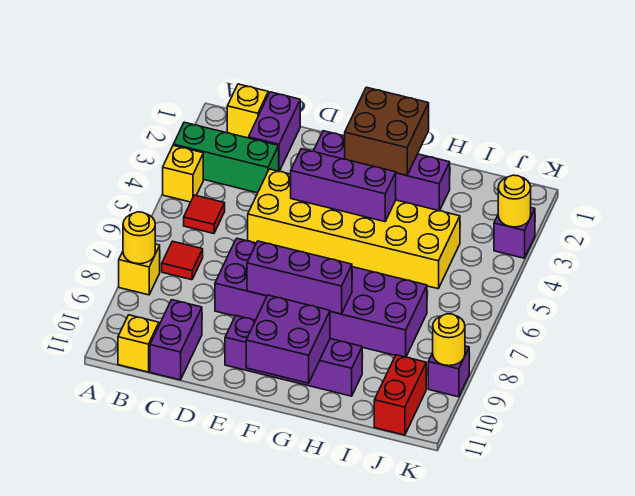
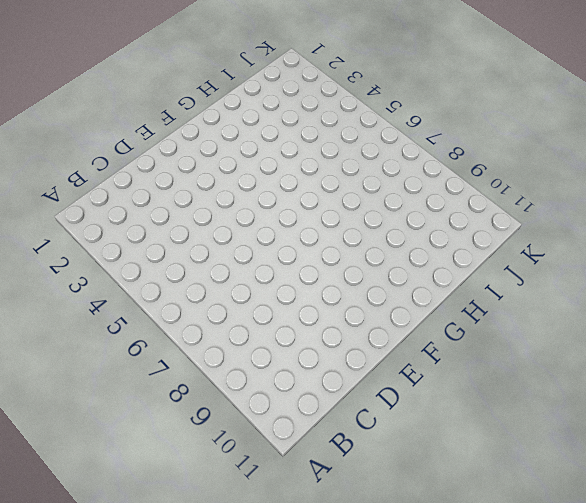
none -> green 1x3 brick [173,122,279,193]
none -> yellow 1x1 brick [163,145,203,202]
none -> yellow 1x1 brick [119,244,160,295]

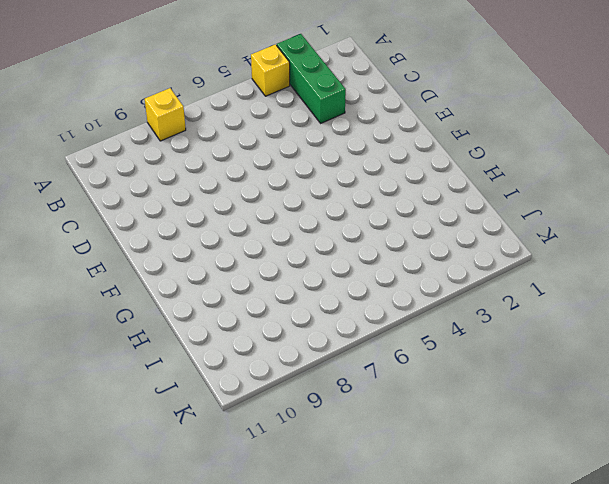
none -> yellow 1x1 brick [227,84,268,138]
none -> red 1x1 tile [184,195,225,234]
none -> red 1x1 tile [162,241,203,280]

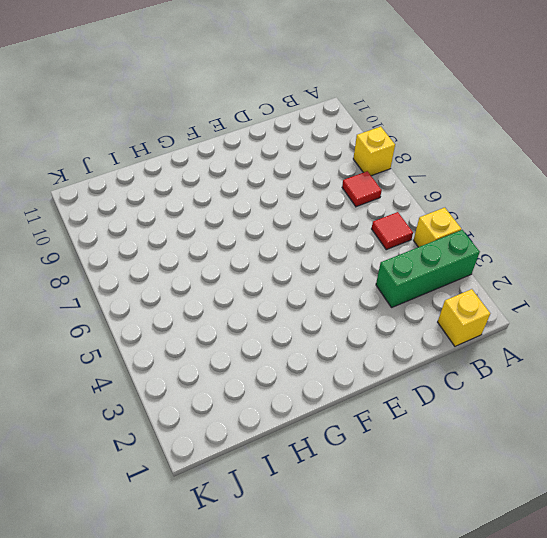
none -> yellow 1x1 brick [118,315,159,372]
none -> purple 1x2 brick [249,92,300,171]
none -> purple 1x2 brick [150,300,202,380]

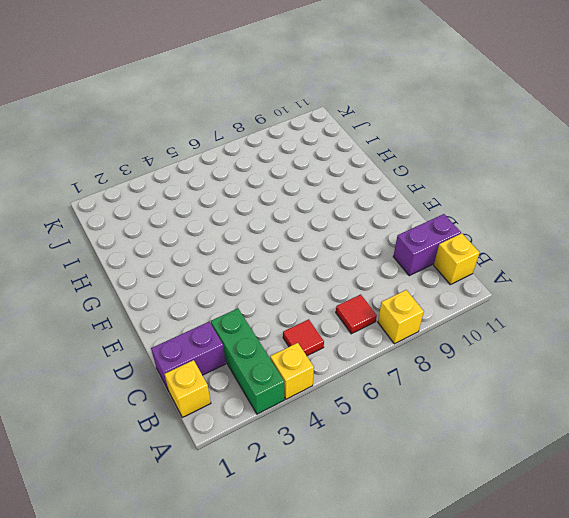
none -> yellow 2x6 brick [248,169,460,289]
none -> purple 2x6 brick [215,238,427,357]
none -> purple 1x4 brick [314,131,450,211]

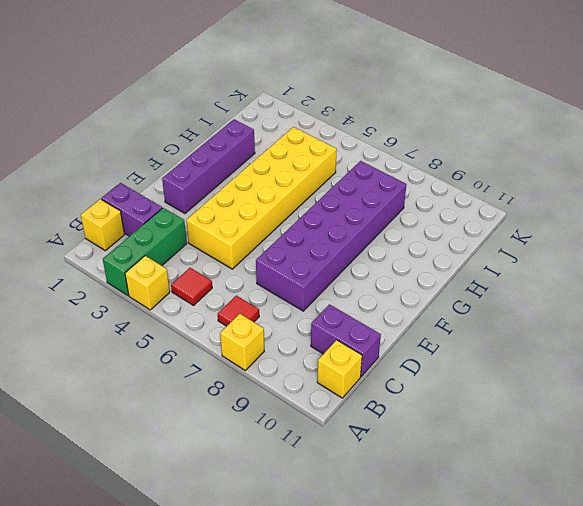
none -> purple 1x4 brick [225,316,362,396]
none -> red 1x2 brick [374,355,426,435]
none -> purple 1x1 brick [494,208,535,258]

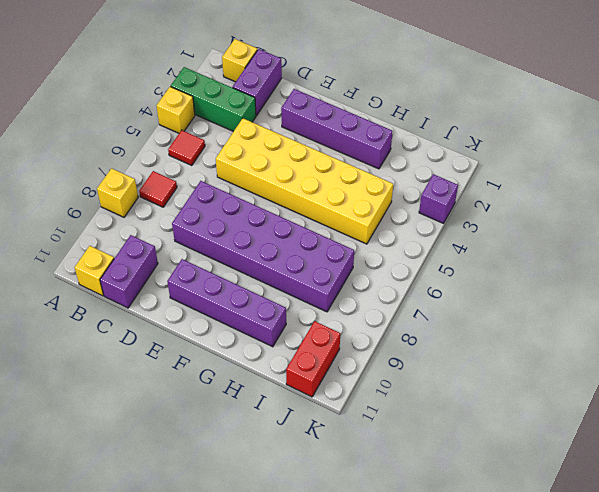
none -> purple 1x1 brick [428,346,469,397]
none -> yellow 1x1 round brick [123,212,155,264]
none -> purple 1x3 brick [291,149,396,222]

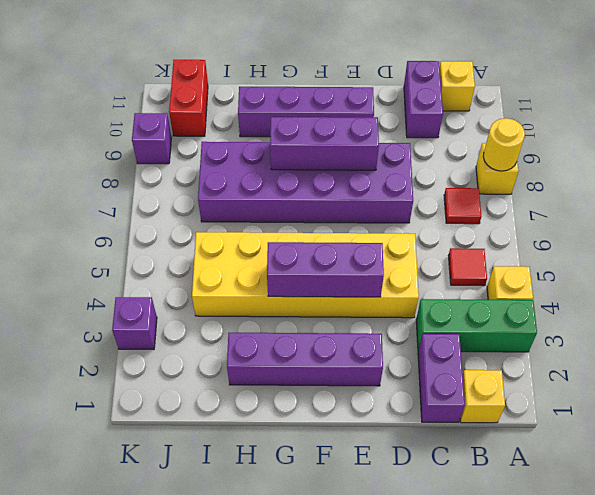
none -> brown 2x2 brick [345,87,429,176]
none -> purple 2x2 brick [246,295,330,383]
none -> yellow 1x1 round brick [498,175,531,227]

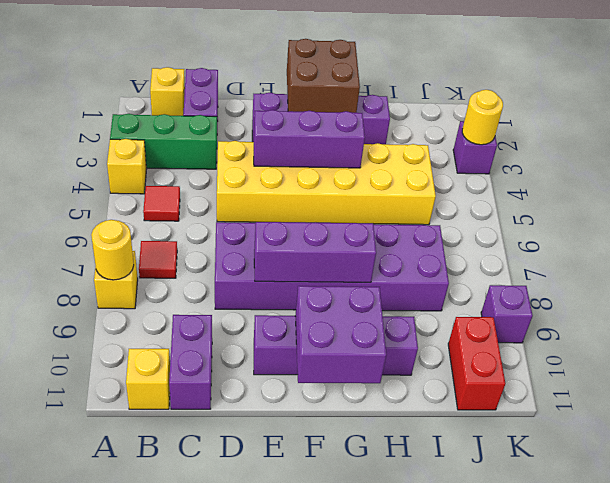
none -> yellow 1x1 round brick [433,314,465,366]

